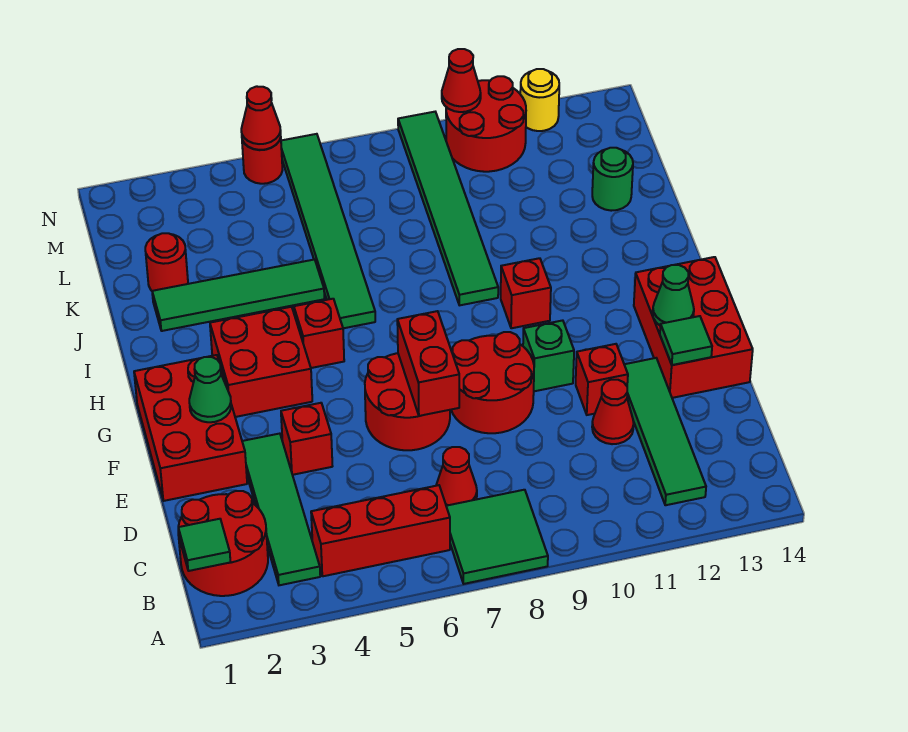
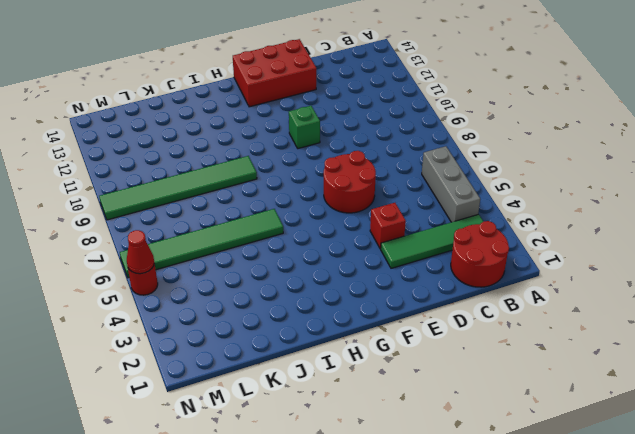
grey 1x3 brick [422,146,480,222] -> red 1x3 brick [311,485,450,576]
none -> green 2x2 tile [446,490,548,584]
none -> green 1x4 tile [624,358,706,505]
none -> red 1x1 cone [436,447,477,506]
none -> red 1x1 cone [592,380,634,444]

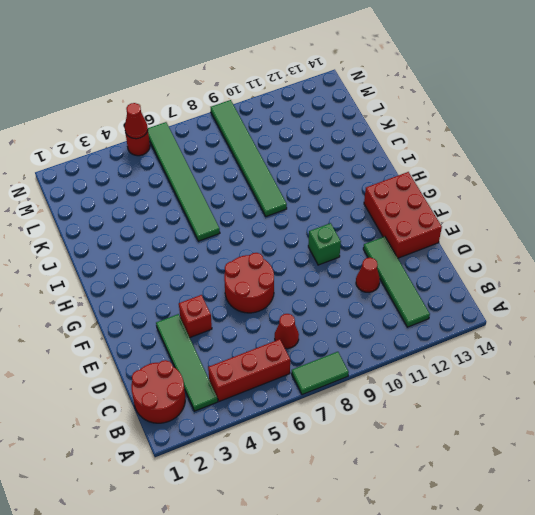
green 1x2 tile [292,352,349,395] -> green 2x2 tile [446,490,548,584]
none -> red 2x3 brick [134,355,247,501]
none -> red 2x2 round brick [451,332,534,433]
none -> red 1x1 brick [576,344,628,415]
none -> red 2x2 brick [210,307,312,417]

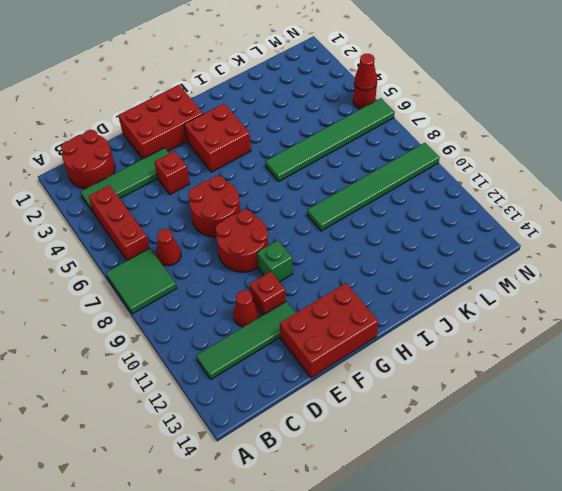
none -> red 1x1 brick [294,299,344,368]
none -> red 1x1 brick [501,258,551,328]
none -> green 1x4 tile [152,260,324,331]
none -> red 1x1 round brick [145,233,188,291]

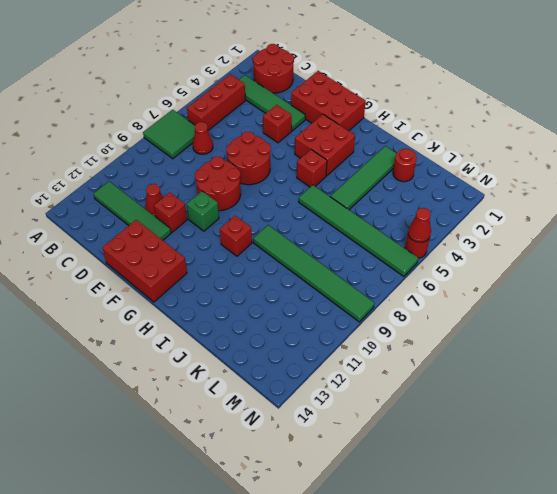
none -> green 1x1 round brick [592,148,633,211]
none -> red 2x2 round brick [446,76,526,172]
none -> yellow 1x1 round brick [520,69,559,131]
none -> green 1x1 tile [178,519,230,571]

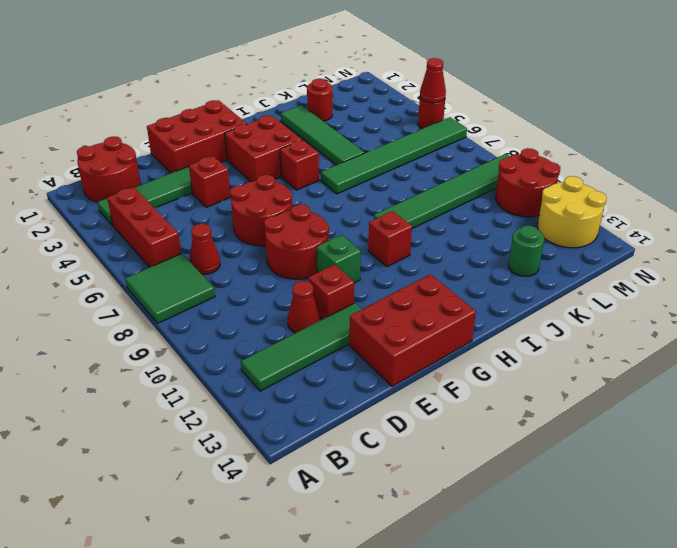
yellow 2x2 round brick [538,176,607,248] -> yellow 1x1 round brick [520,69,559,131]
none -> green 1x1 tile [178,519,230,571]
none -> red 1x2 brick [397,311,459,416]
none -> green 1x1 tile [660,316,712,365]
none -> green 1x1 cone [189,357,231,422]

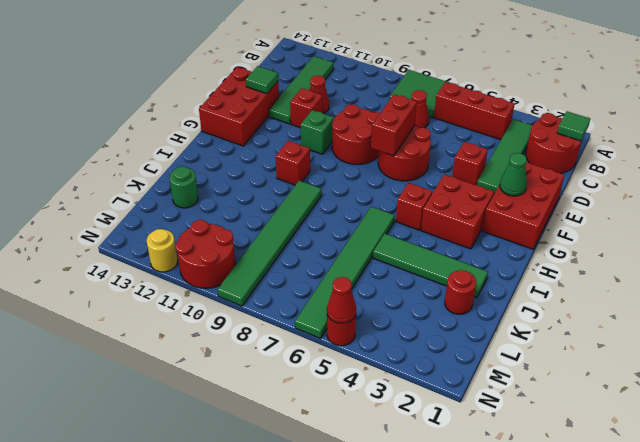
none -> green 1x1 cone [653,265,694,325]
none -> red 1x1 cone [442,49,481,112]

